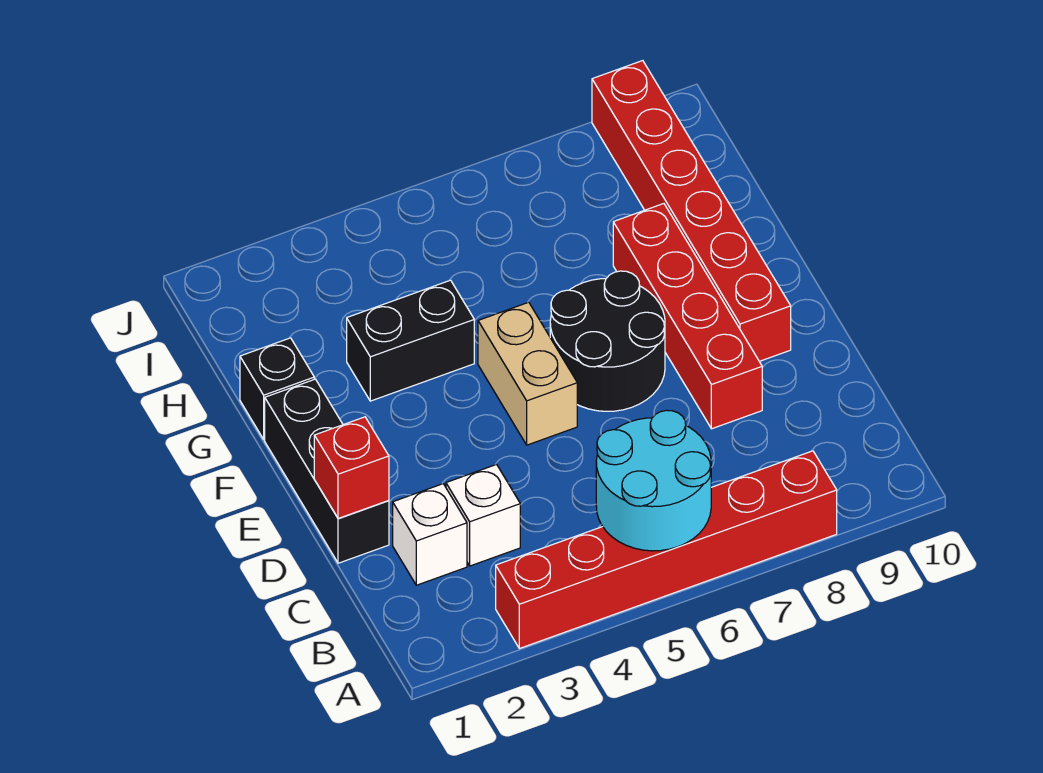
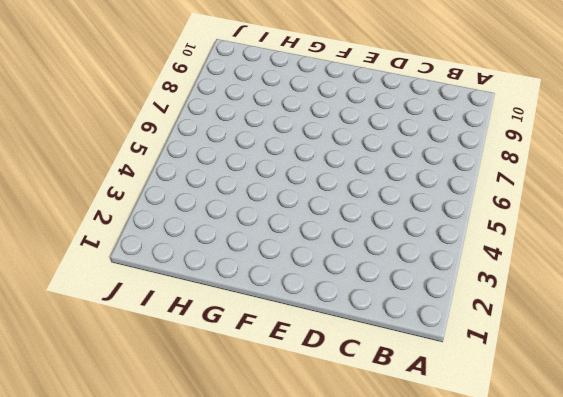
none -> red 1x6 brick [496,451,837,649]
none -> white 1x1 brick [393,484,467,585]
none -> white 1x1 brick [446,464,520,566]

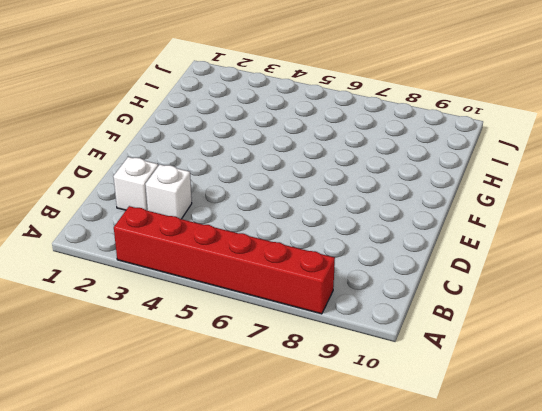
none -> black 1x3 brick [265,379,389,563]
none -> red 1x4 brick [613,204,762,429]
none -> tan 1x2 brick [478,302,577,445]

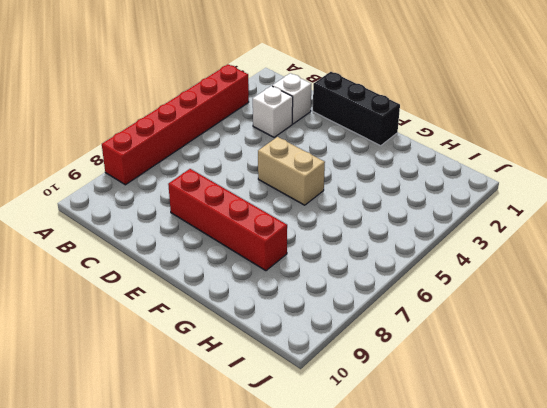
none -> black 2x2 round brick [550,271,665,411]
none -> red 1x6 brick [592,61,791,361]
none -> black 1x1 brick [240,338,314,439]

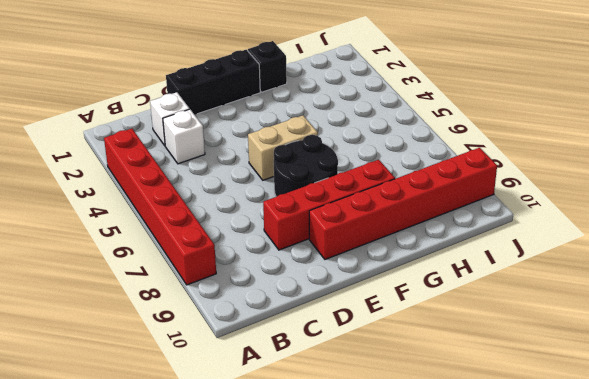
none -> black 1x2 brick [347,280,474,401]
none -> cyan 2x2 round brick [596,410,711,551]
none -> red 1x1 brick [314,417,389,518]

